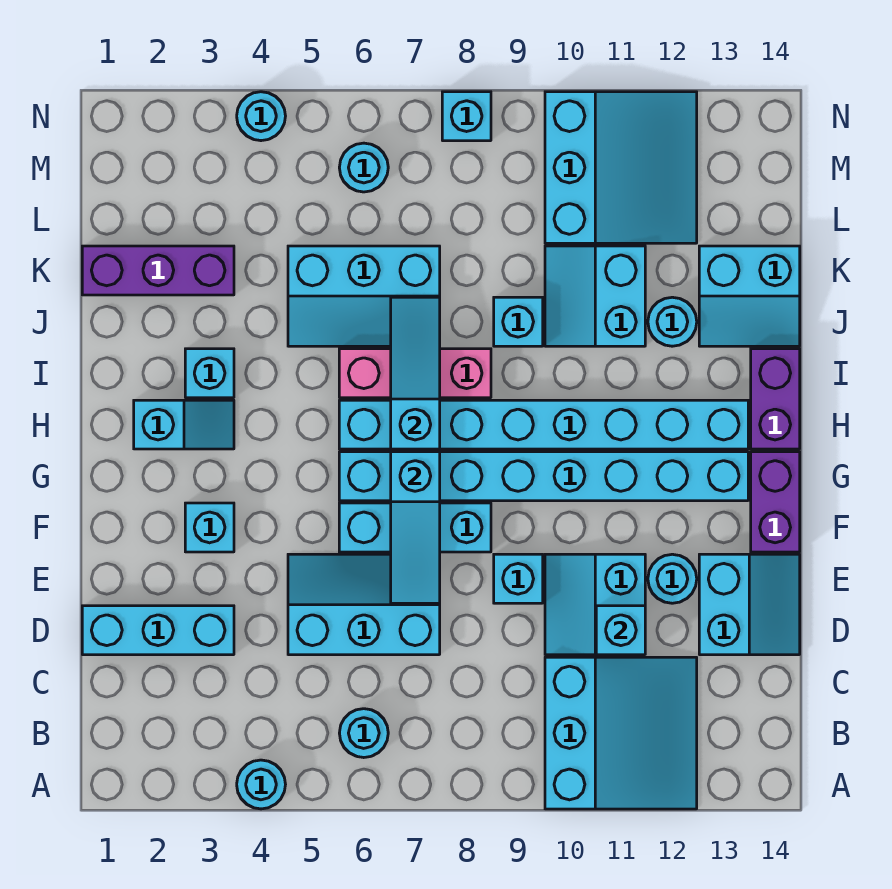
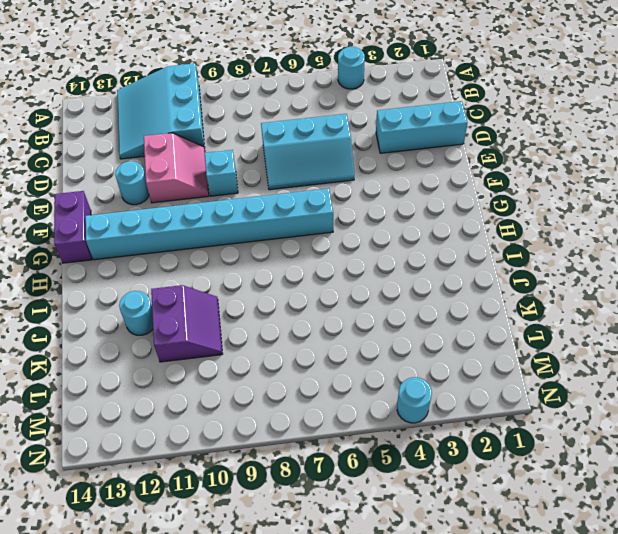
pink 2x2 slope [144,133,209,203] -> cyan 2x2 slope [545,554,645,655]
purple 2x2 slope [151,285,223,362] -> cyan 2x2 slope [545,246,645,346]
none -> cyan 1x1 round brick [339,709,388,758]
none -> cyan 2x2 slope [699,554,800,655]
none -> cyan 1x1 brick [185,503,234,552]
none -> cyan 1x3 brick [339,503,491,552]

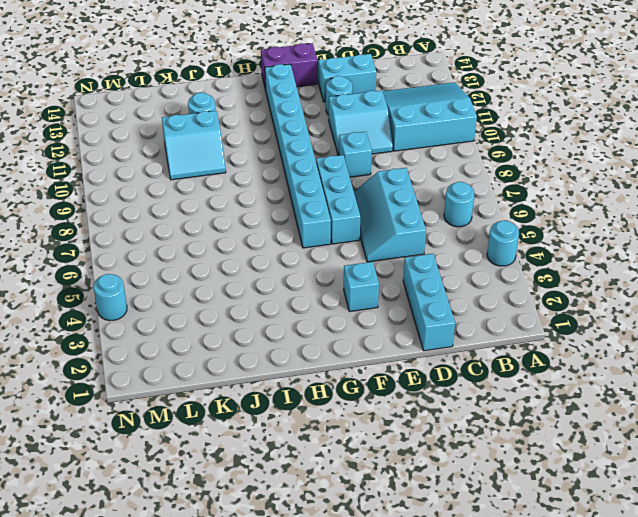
none -> cyan 1x2 slope [134,400,234,449]
none -> cyan 1x8 brick [339,400,748,449]
none -> purple 1x2 brick [751,349,800,449]
none -> cyan 1x1 brick [185,349,234,398]

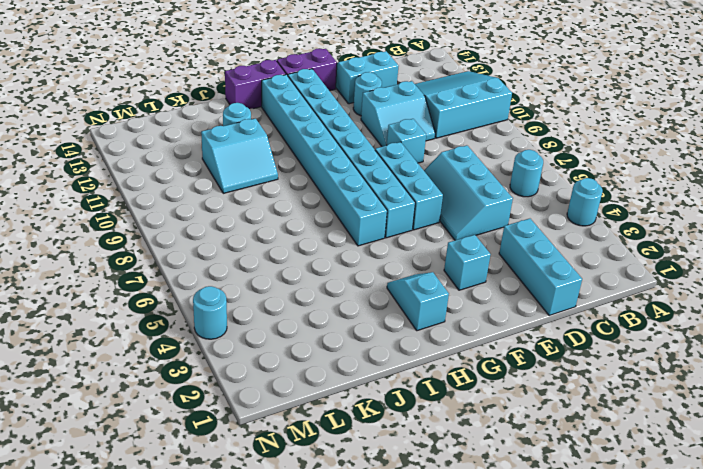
none -> cyan 1x1 brick [185,349,234,398]
none -> pink 1x3 brick [339,349,491,398]
none -> cyan 2x3 slope [288,246,440,346]
none -> cyan 1x1 brick [494,297,543,346]

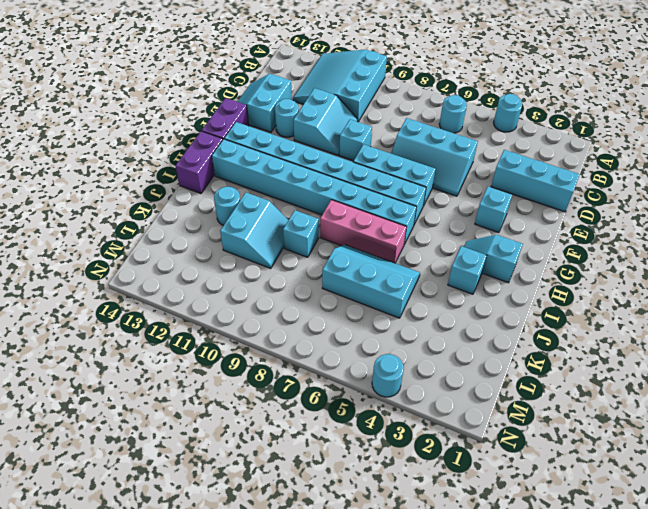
none -> cyan 2x2 slope [699,246,800,346]
none -> purple 1x3 brick [82,246,234,295]
none -> cyan 3x3 slope [545,92,697,243]
none -> cyan 1x1 round brick [339,143,388,192]

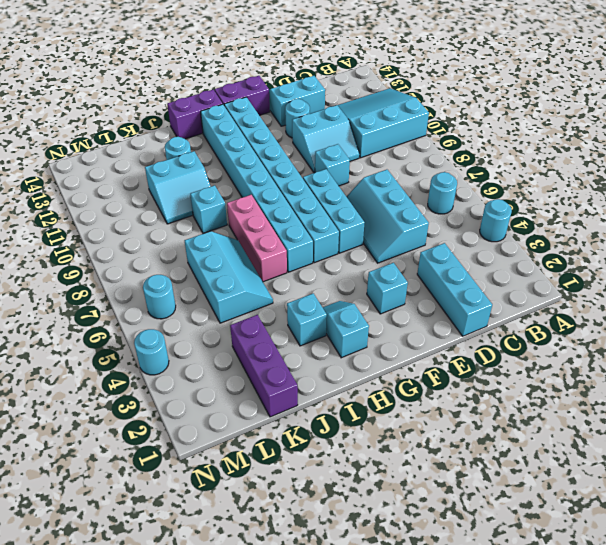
none -> cyan 2x2 slope [699,246,800,346]
none -> cyan 3x3 slope [545,92,697,243]
none -> cyan 1x1 brick [442,92,491,141]
none -> cyan 1x1 brick [596,606,645,655]

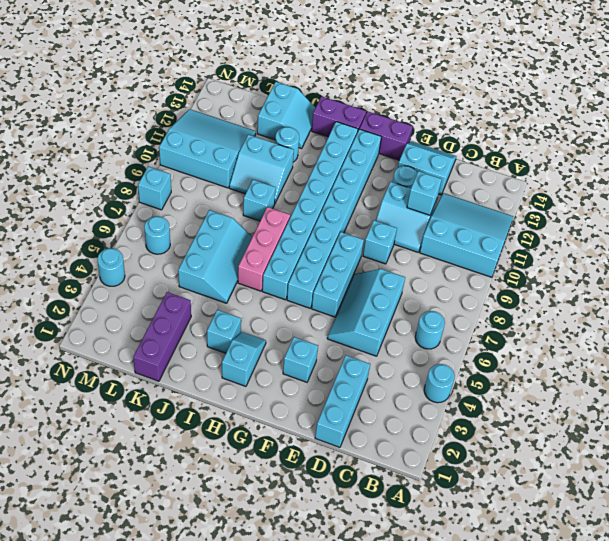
none -> cyan 1x3 slope [391,452,440,603]
none -> cyan 1x3 slope [391,297,440,449]

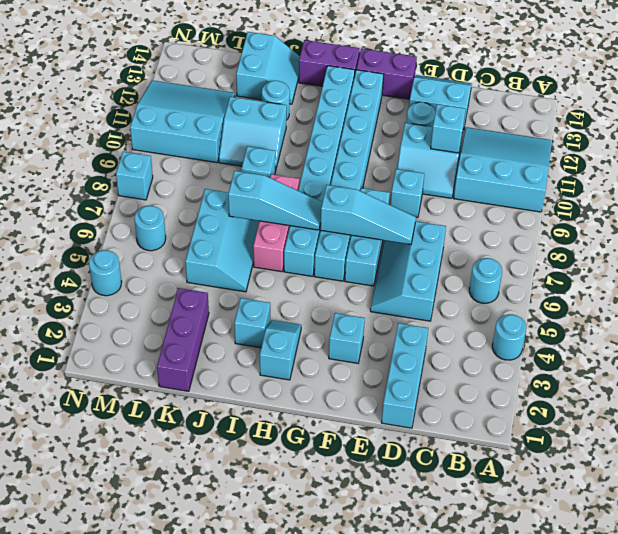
cyan 1x3 slope [228,171,322,230] -> cyan 1x3 slope turned to [391,297,440,449]

